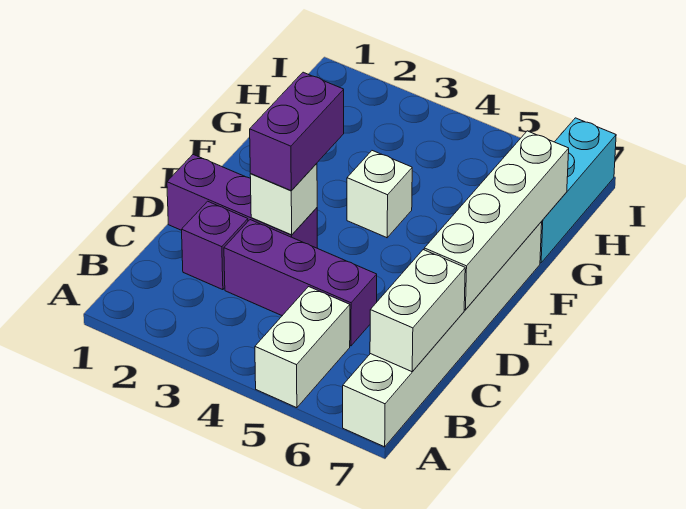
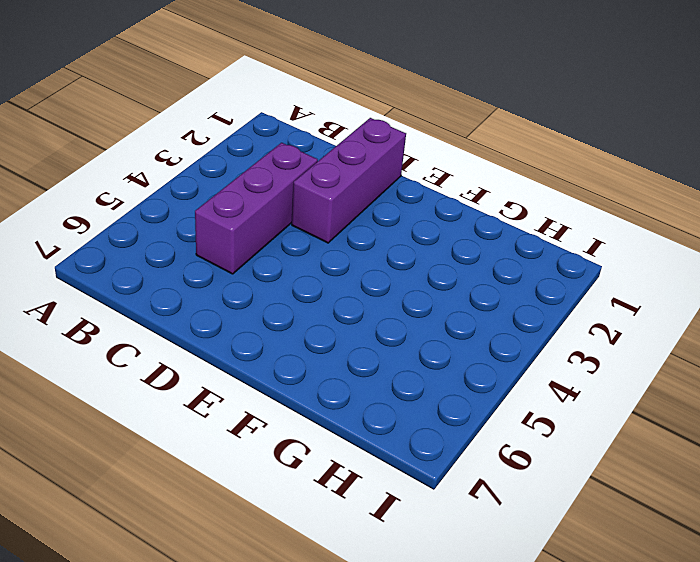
none -> white 1x2 brick [255,287,350,408]
none -> white 1x6 brick [343,222,542,447]

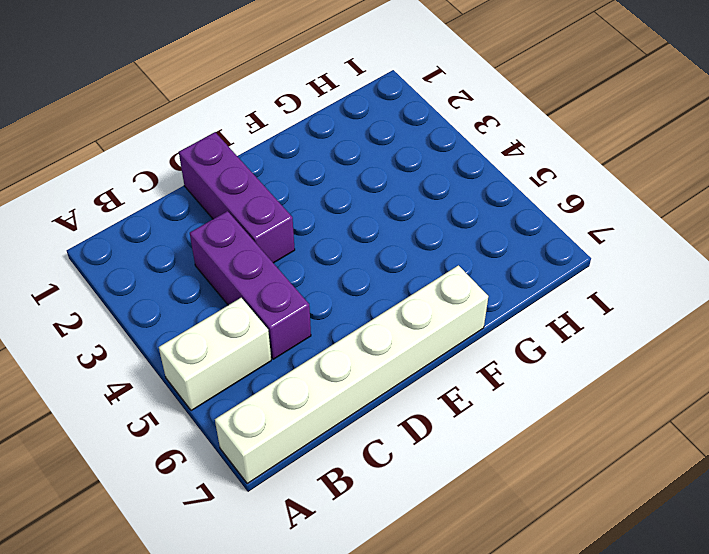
none -> purple 1x1 brick [182,201,248,290]
none -> white 1x1 brick [347,151,412,238]

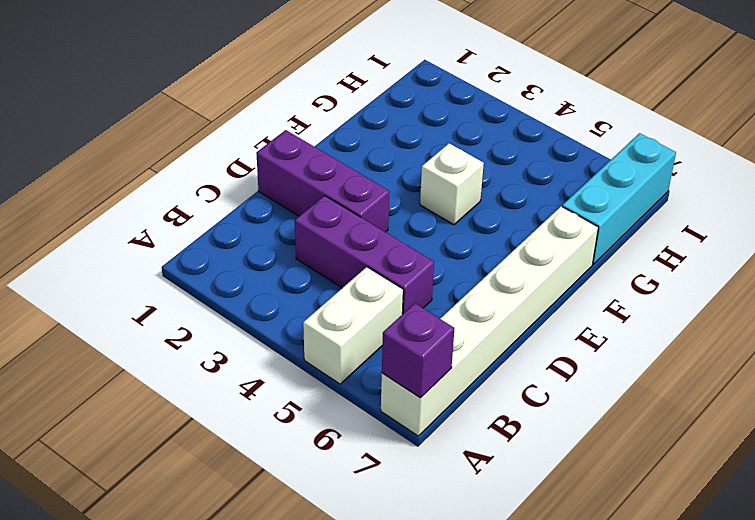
purple 1x1 brick [382,303,454,398] -> purple 1x1 brick moved to [182,201,248,290]
none -> white 1x2 brick [370,250,465,372]
none -> white 1x1 brick [250,163,317,235]

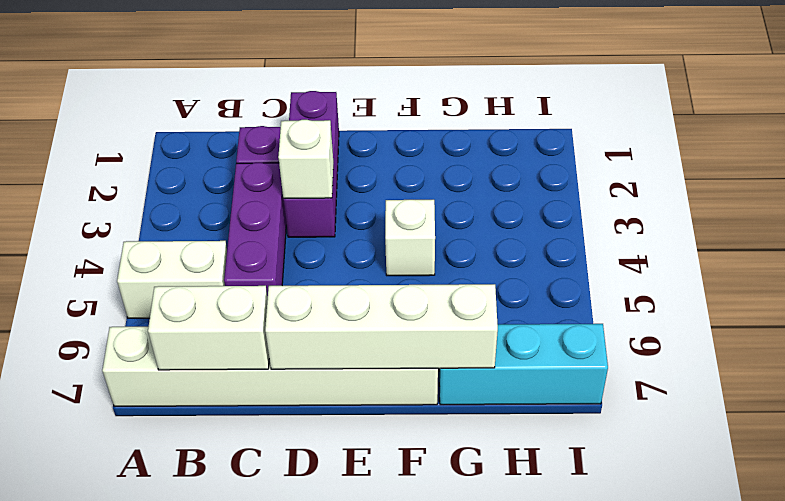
none -> purple 1x2 brick [250,72,344,191]

